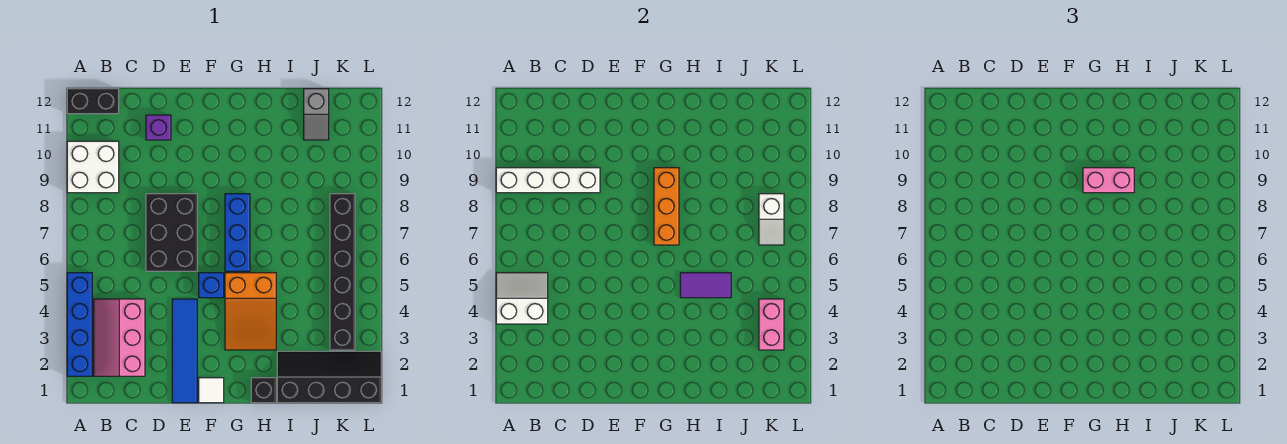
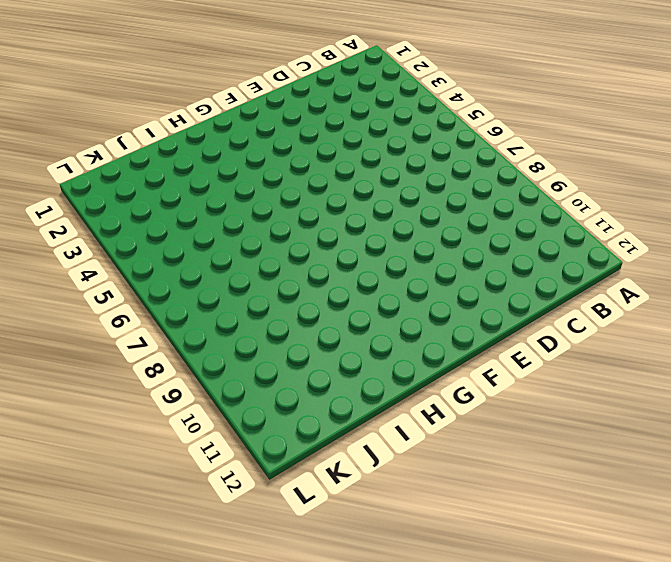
none -> blue 1x4 brick [67,273,92,376]
none -> white 2x2 brick [67,141,119,193]
none -> black 1x2 brick [67,89,119,114]

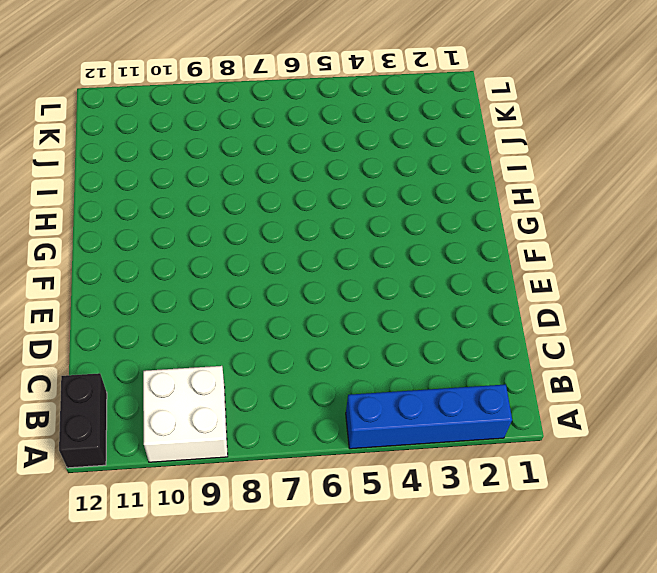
none -> pink 2x3 slope [94,299,145,376]
none -> black 2x3 brick [146,194,197,271]
none -> purple 1x1 brick [146,115,171,140]

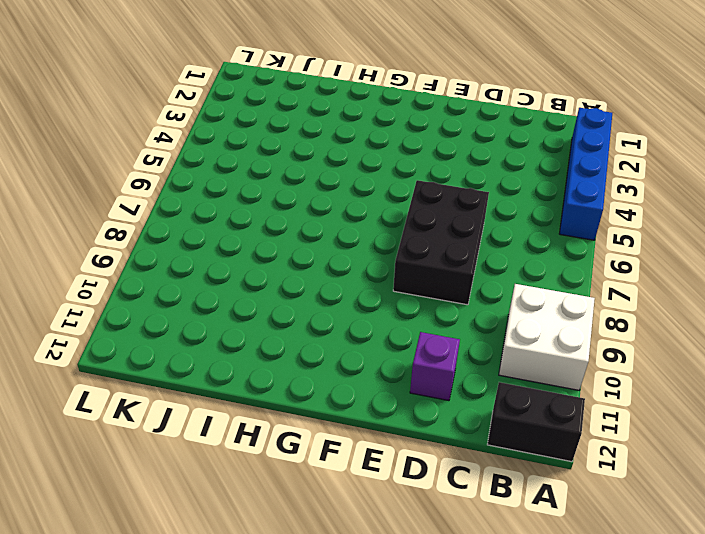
none -> pink 2x3 slope [94,299,145,376]
none -> blue 1x4 tile [172,299,197,403]
none -> white 1x1 tile [199,378,224,403]

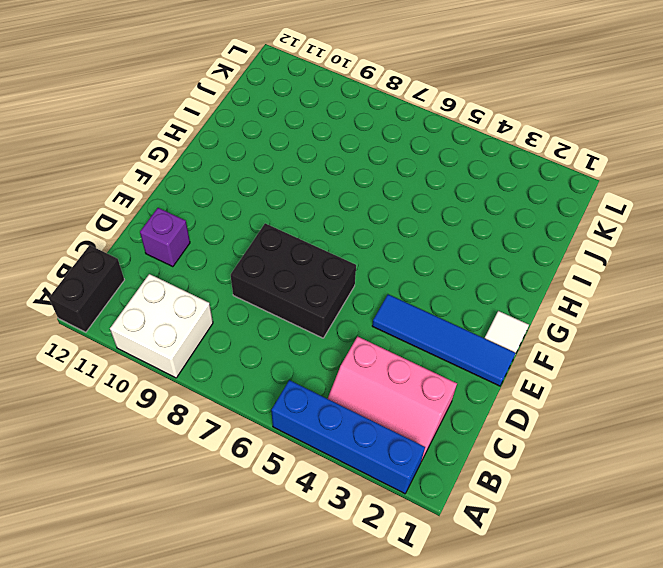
none -> blue 1x1 brick [199,273,224,298]
none -> orange 2x3 slope [225,273,276,350]
none -> blue 1x3 brick [225,194,250,271]

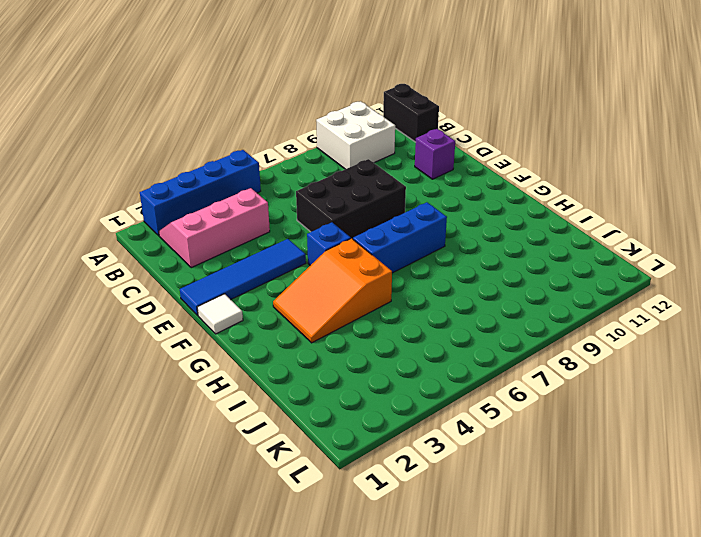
none -> black 1x1 brick [251,378,276,403]
none -> black 2x4 slope [277,351,381,403]
none -> grey 1x2 slope [304,89,329,140]

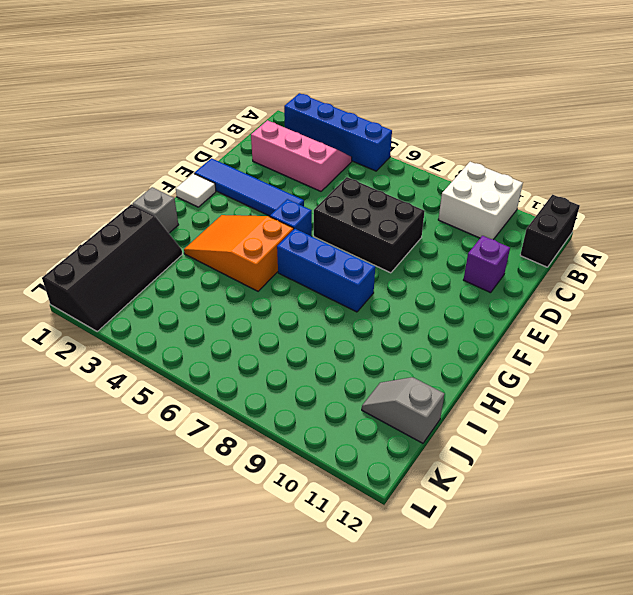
grey 1x1 brick [133,187,178,233] -> black 1x1 brick [251,378,276,403]
none -> black 1x6 brick [330,194,355,350]
none -> white 2x2 slope [496,273,548,324]
none -> white 1x4 brick [496,168,600,193]

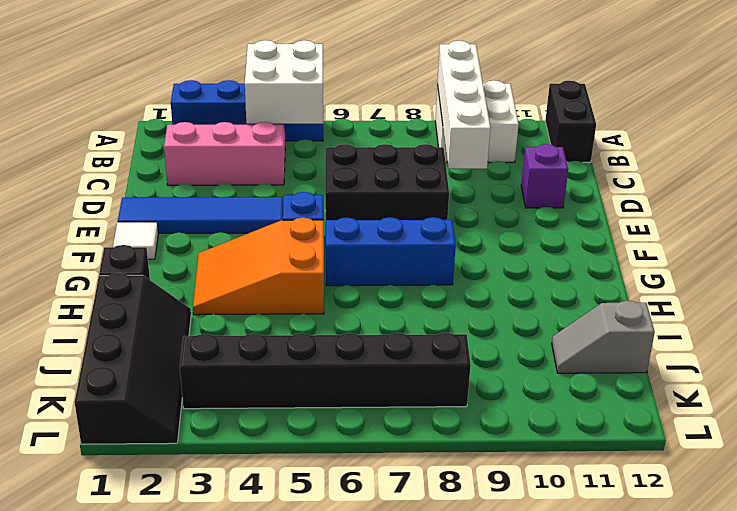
white 2x2 brick [245,40,323,124] -> white 2x2 slope [496,273,548,324]
none -> orange 1x3 brick [654,168,679,245]
none -> purple 1x2 tile [680,273,731,298]
none -> pink 1x2 brick [759,299,784,350]

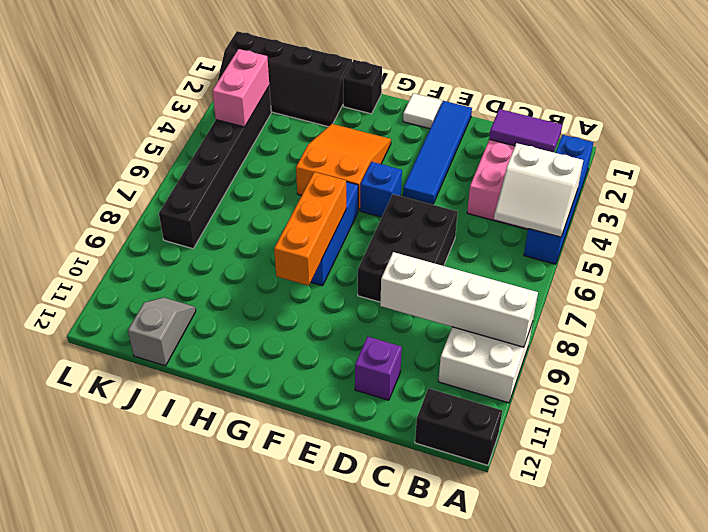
purple 1x2 tile [489,109,562,152] -> purple 1x2 tile moved to [680,273,731,298]
none -> white 1x2 slope [759,194,784,245]
none -> pink 1x2 brick [1083,168,1134,193]

